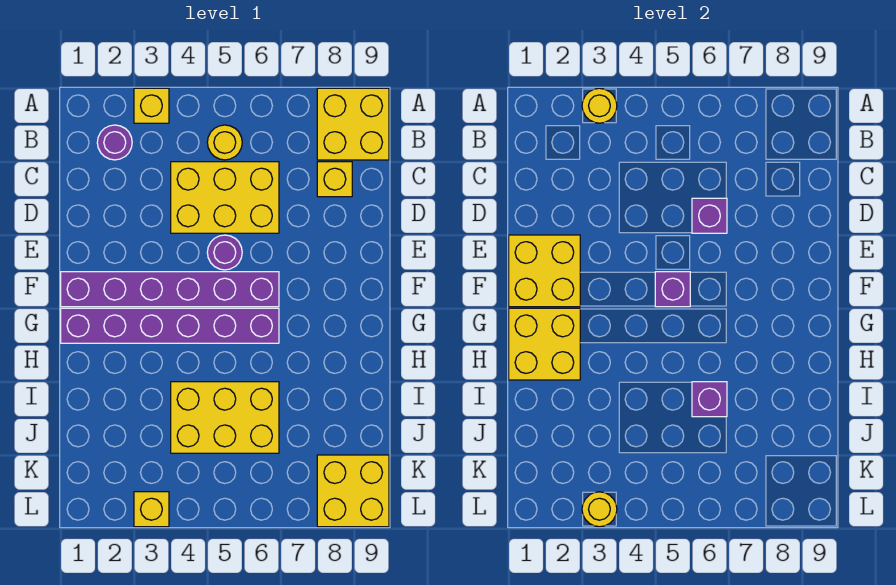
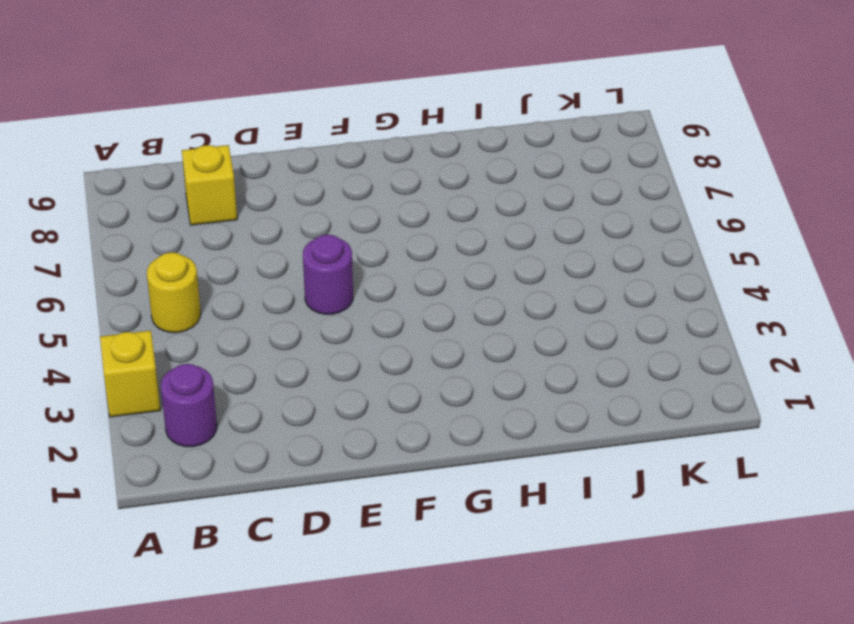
none -> yellow 2x2 brick [317,88,389,160]
none -> yellow 2x3 brick [171,162,279,233]
none -> purple 1x6 brick [61,272,279,307]

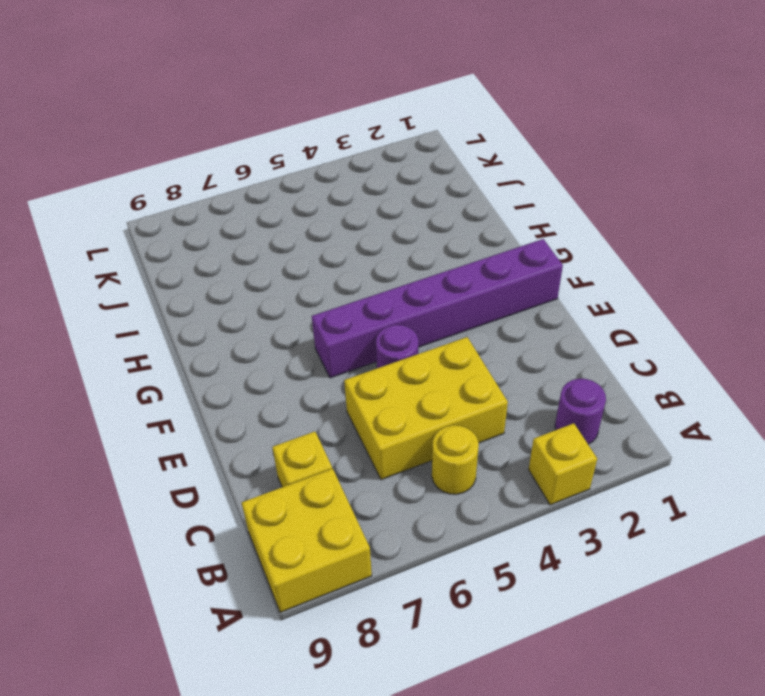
none -> purple 1x6 brick [61,308,279,343]
none -> yellow 2x3 brick [171,382,279,453]
none -> yellow 2x2 brick [317,455,389,527]

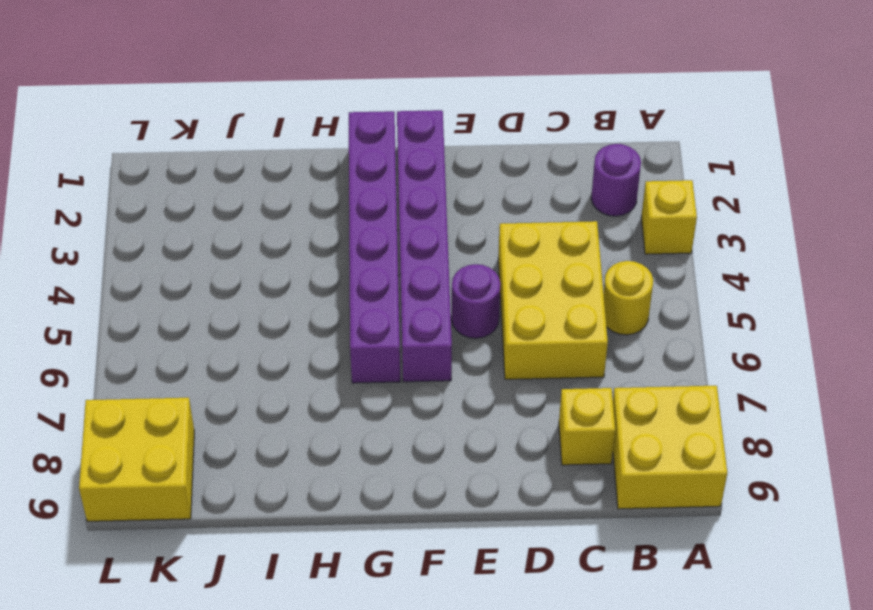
none -> yellow 2x3 brick [171,382,279,453]
none -> yellow 1x1 brick [134,492,169,527]
none -> yellow 1x1 round brick [582,88,617,123]

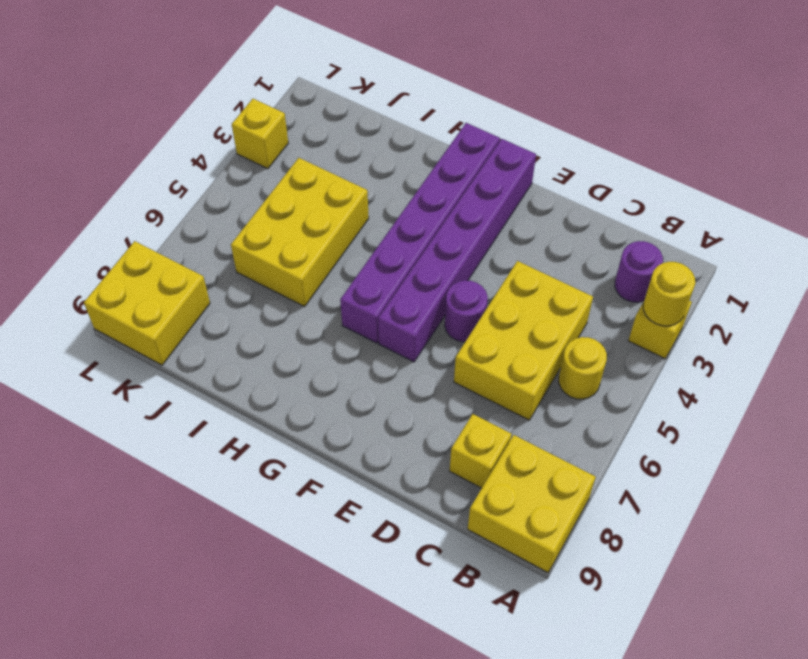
none -> purple 1x1 brick [692,198,727,233]
none -> yellow 2x2 brick [509,235,580,307]
none -> purple 1x1 brick [655,272,690,307]

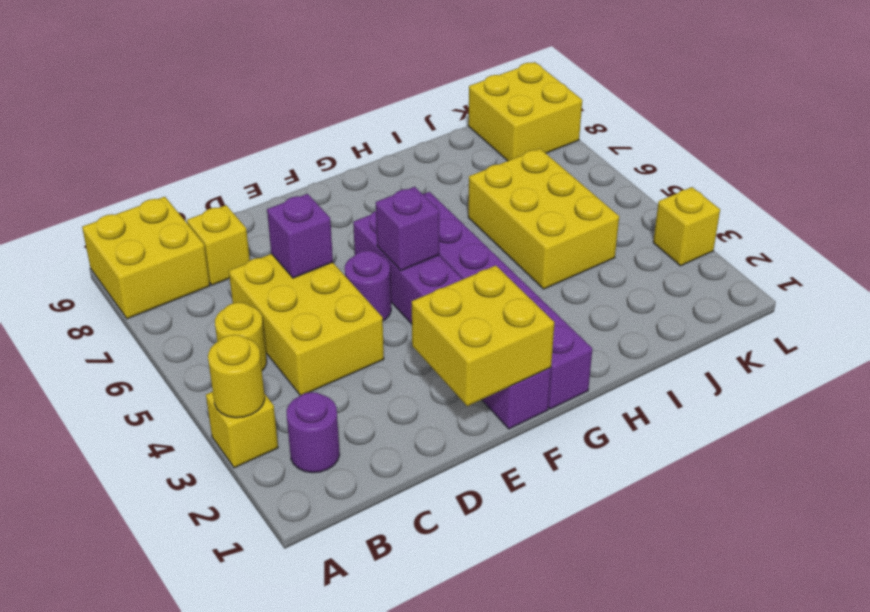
none -> yellow 2x2 brick [509,308,580,380]
none -> purple 1x1 brick [692,382,727,417]
none -> yellow 1x1 round brick [582,492,617,527]

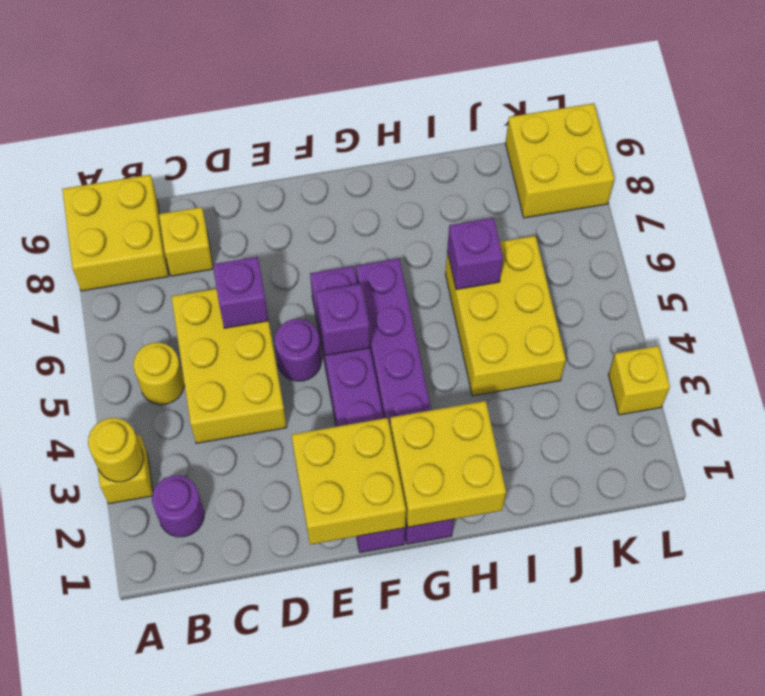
none -> yellow 1x1 round brick [582,492,617,527]

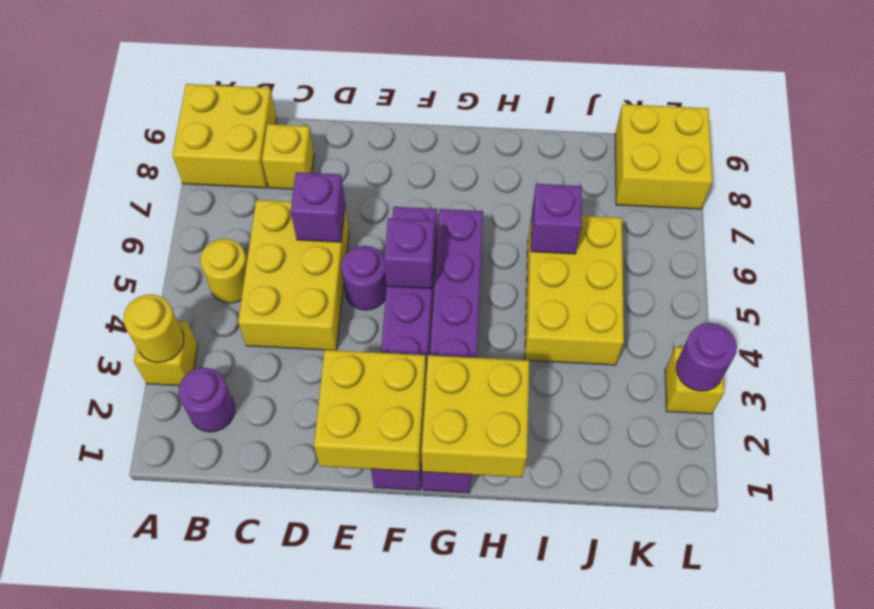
purple 1x1 round brick [676,323,737,391] -> yellow 1x1 round brick [582,492,617,527]

